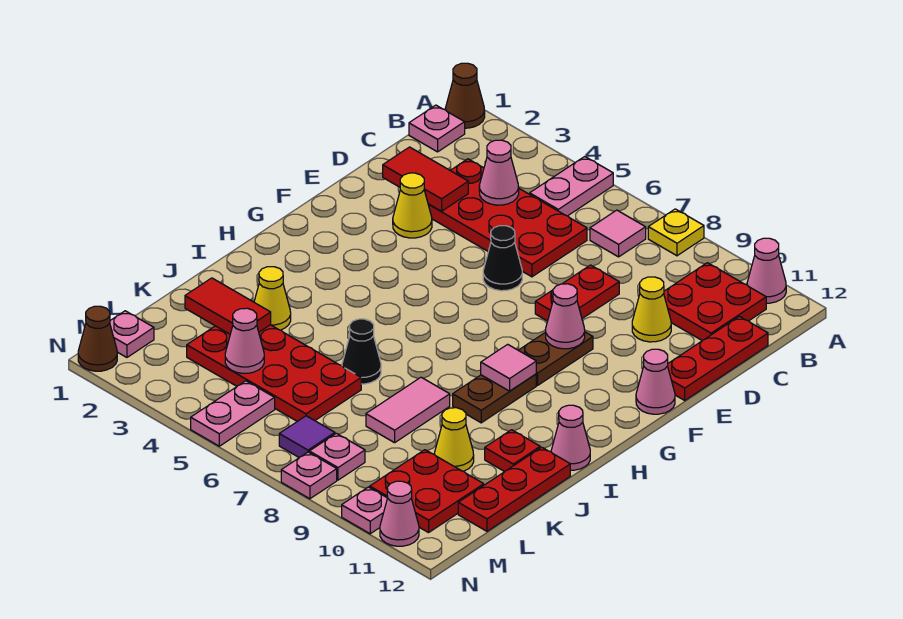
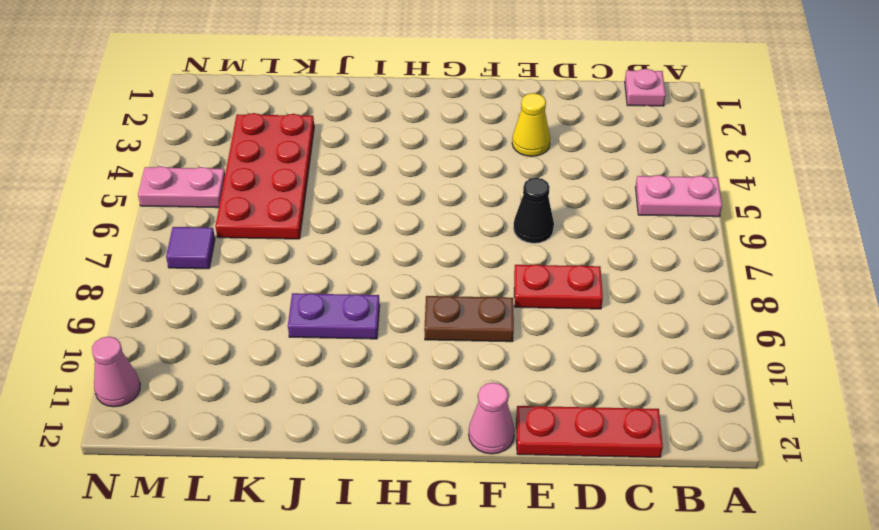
purple 1x2 plate [288,293,380,339] -> brown 1x2 plate [453,374,536,423]
none -> brown 1x1 cone [445,63,485,128]
none -> yellow 1x1 plate [648,209,704,256]
none -> pink 1x1 cone [747,238,786,303]
none -> pink 1x1 tile [590,210,646,257]

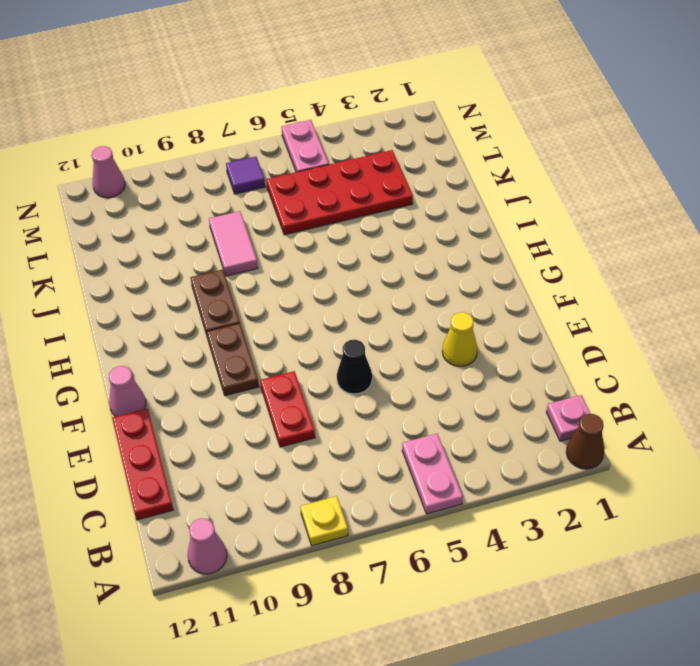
none -> pink 1x1 tile [590,210,646,257]
none -> red 2x2 plate [664,263,766,341]
none -> red 2x4 plate [428,159,587,277]
none -> yellow 1x1 cone [632,277,671,342]

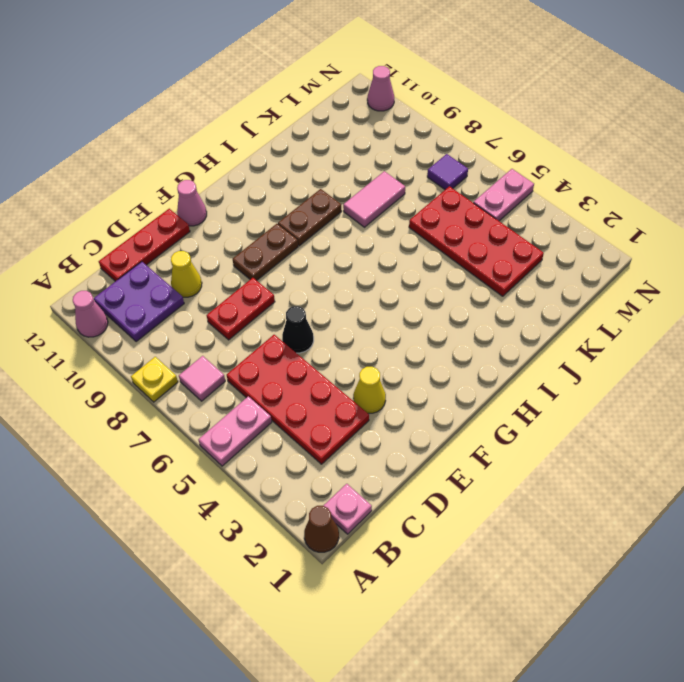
purple 2x2 plate [94,262,184,342] -> red 2x2 plate [664,263,766,341]
none -> pink 1x1 cone [551,405,590,470]
none -> yellow 1x1 cone [254,267,291,330]
none -> black 1x1 cone [342,319,381,384]
none -> red 1x1 plate [485,430,540,472]

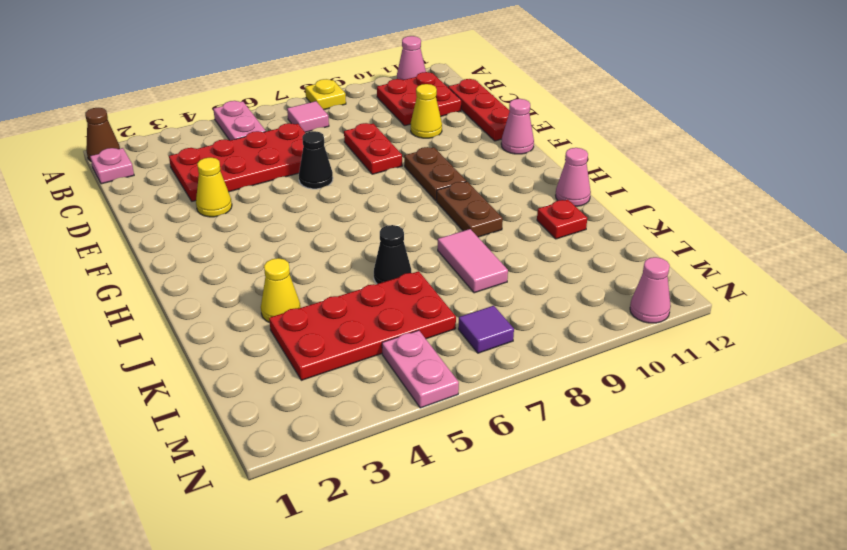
none -> red 1x3 plate [458,447,570,531]
none -> yellow 1x1 cone [435,408,474,471]
none -> red 2x2 plate [370,450,484,533]
none -> pink 1x1 plate [110,311,154,357]

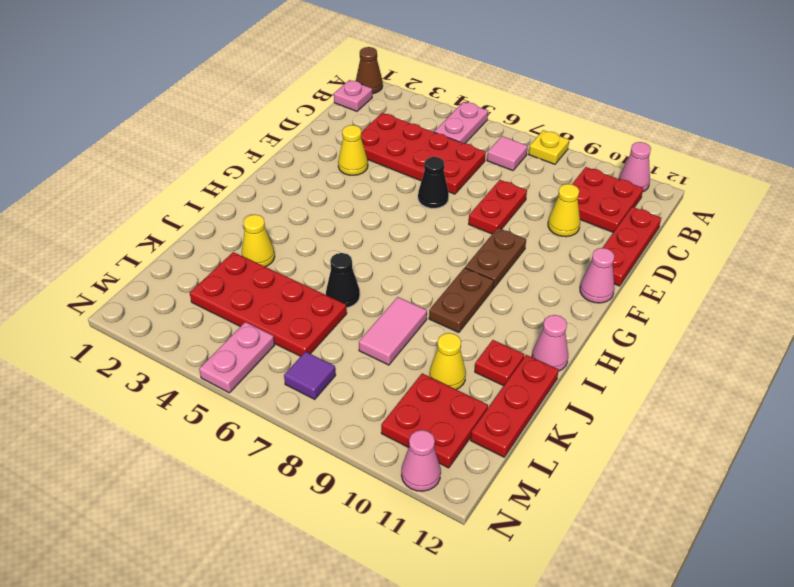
none -> pink 1x1 plate [110,311,154,357]
none -> pink 1x1 plate [309,433,365,480]
none -> brown 1x1 cone [78,306,117,371]
none -> pink 1x1 plate [281,452,337,499]

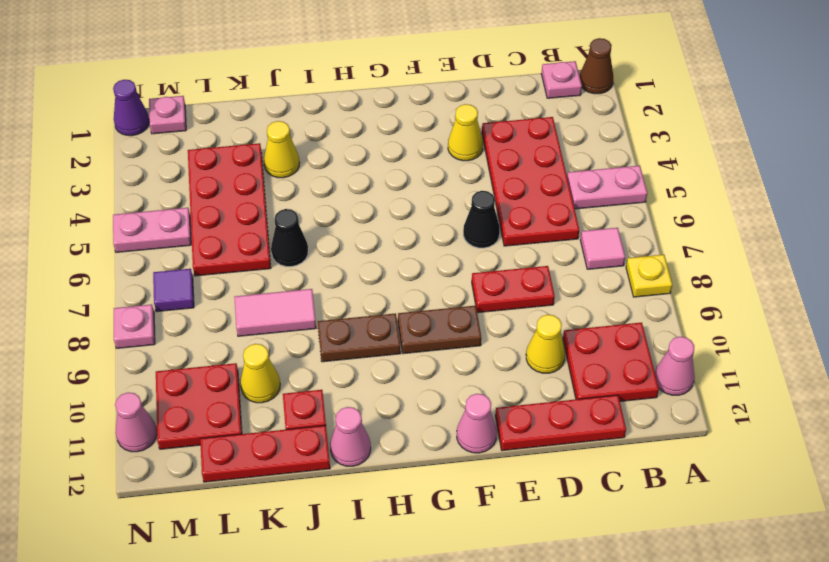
purple 1x1 cone [113,80,149,136] -> brown 1x1 cone [78,306,117,371]
none -> pink 1x1 plate [309,433,365,480]
none -> pink 1x1 plate [342,487,387,534]
none -> pink 1x1 cone [479,140,519,205]
none -> red 1x2 tile [383,147,468,211]

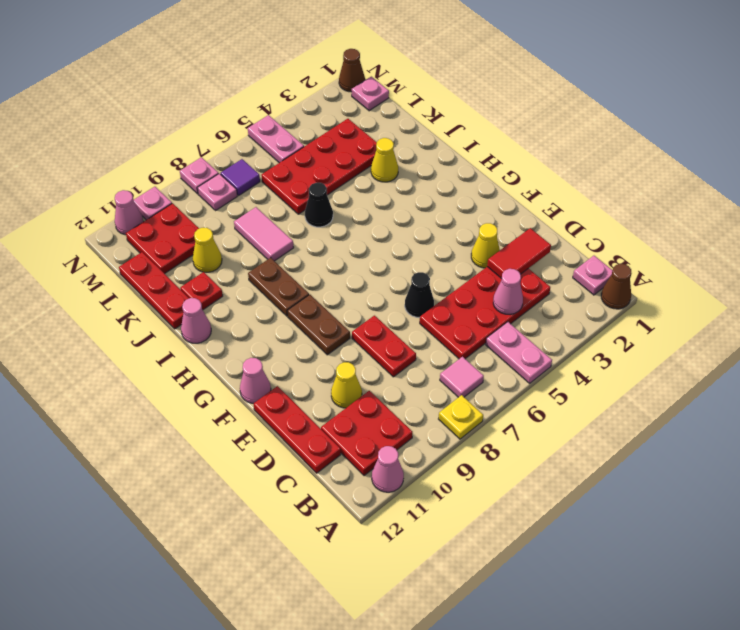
none -> pink 1x1 cone [546,284,585,349]
none -> pink 1x1 tile [481,344,536,391]
none -> red 1x2 tile [185,278,271,334]
none -> pink 1x1 cone [225,308,264,373]

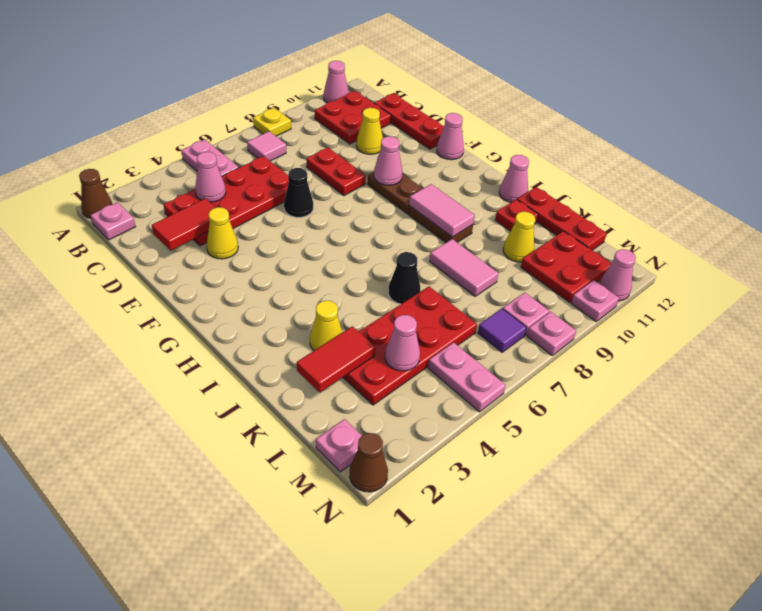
pink 1x2 tile [409,184,475,237] -> pink 1x1 tile [481,344,536,391]

